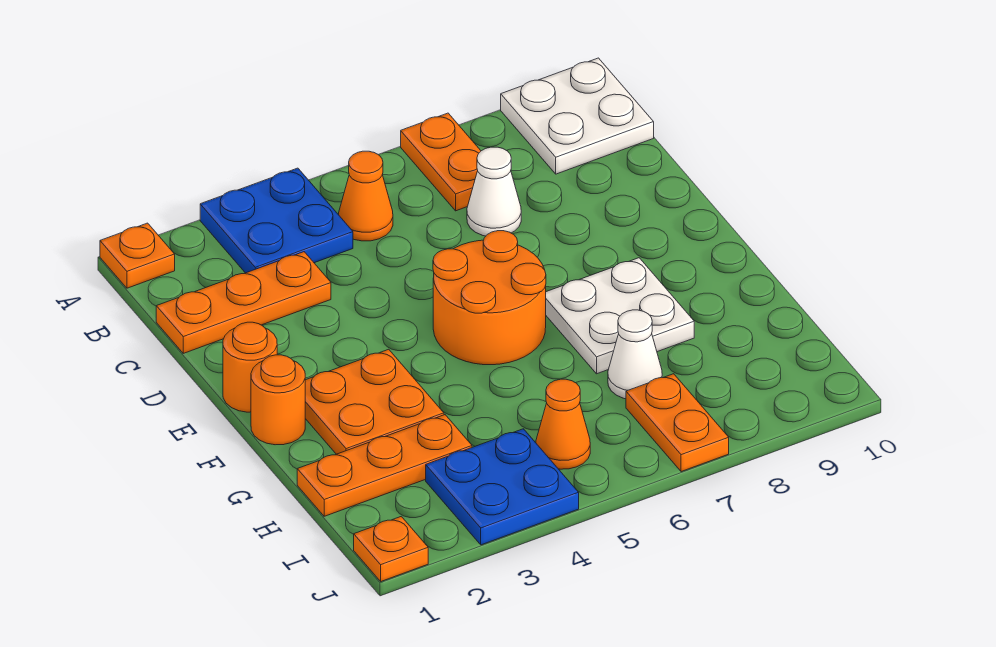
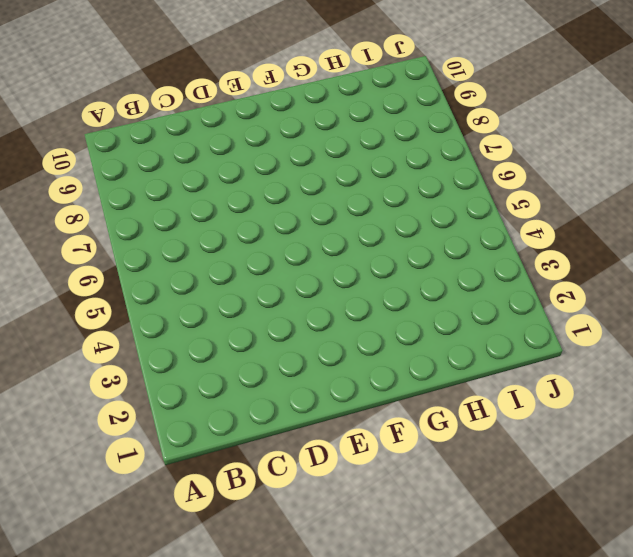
none -> orange 1x1 plate [100,223,175,288]
none -> blue 2x2 plate [200,168,353,273]
none -> orange 1x2 plate [401,113,481,211]

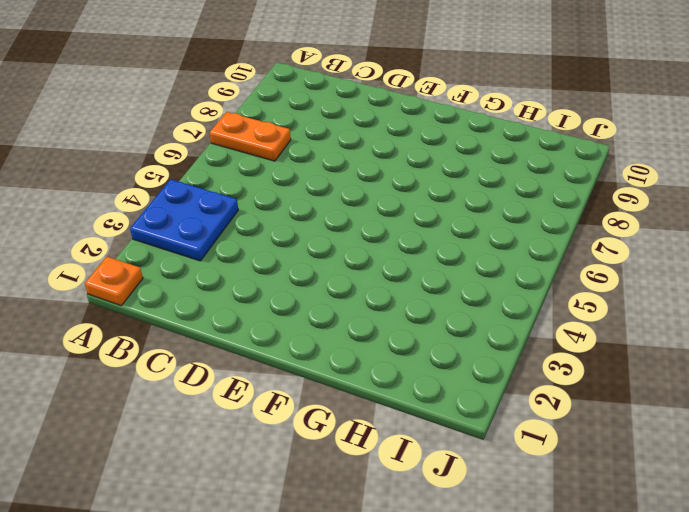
none -> white 2x2 plate [501,58,654,174]
none -> orange 1x1 cone [339,151,393,241]
none -> orange 1x3 plate [156,252,331,353]

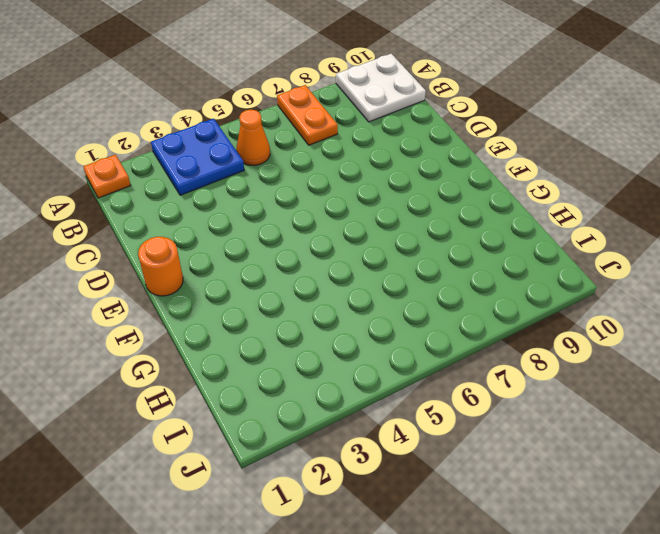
none -> orange 1x3 plate [156,252,331,353]
none -> white 1x1 cone [467,147,521,236]
none -> orange 2x2 round brick [433,231,546,365]

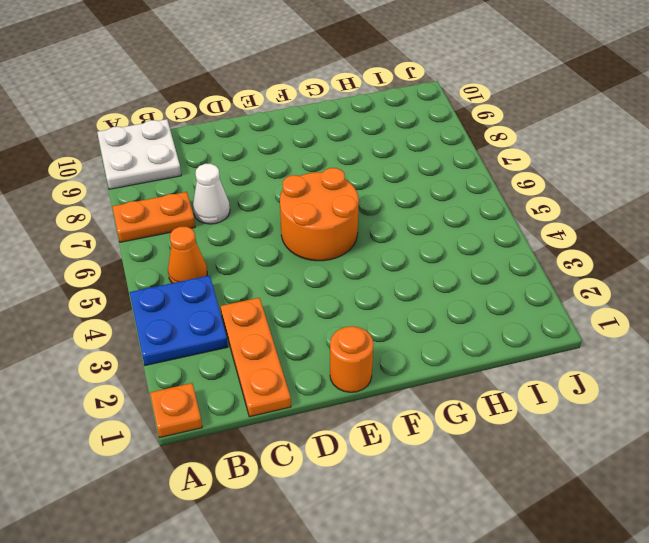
none -> orange 1x1 round brick [251,355,305,445]
none -> orange 2x2 plate [305,349,444,454]
none -> white 2x2 plate [546,258,694,374]

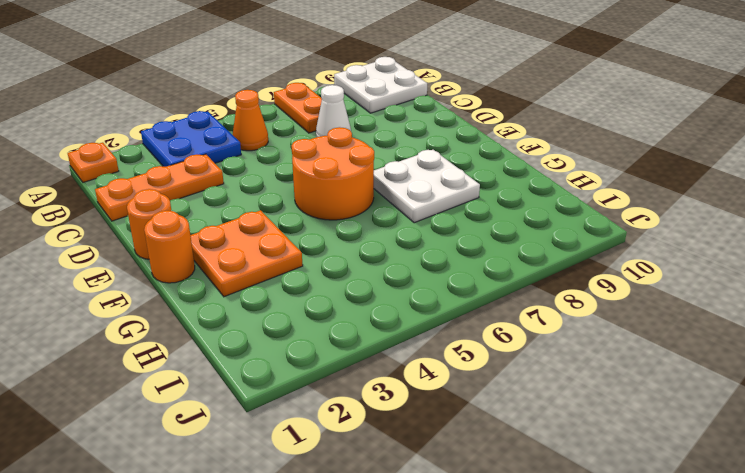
none -> orange 1x3 plate [297,415,472,516]
none -> white 1x1 cone [608,310,662,399]
none -> blue 2x2 plate [426,429,579,545]

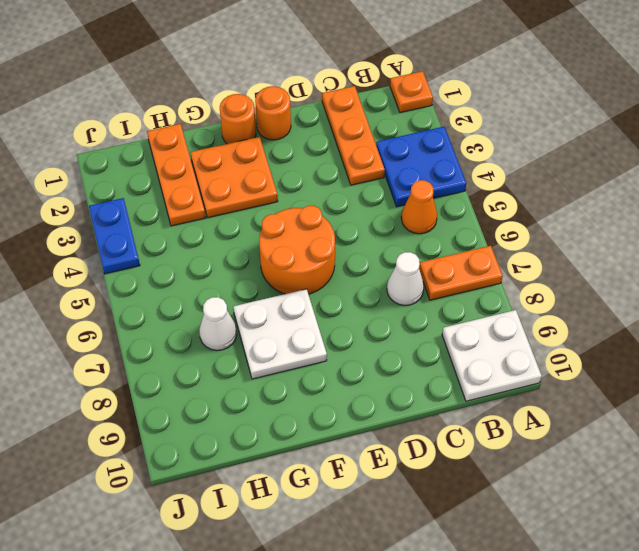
blue 1x2 plate [89,198,140,274] -> blue 2x2 plate [426,429,579,545]
none -> orange 1x1 cone [536,379,590,469]
none -> orange 1x2 plate [626,374,729,472]
none -> orange 1x1 plate [354,516,428,581]

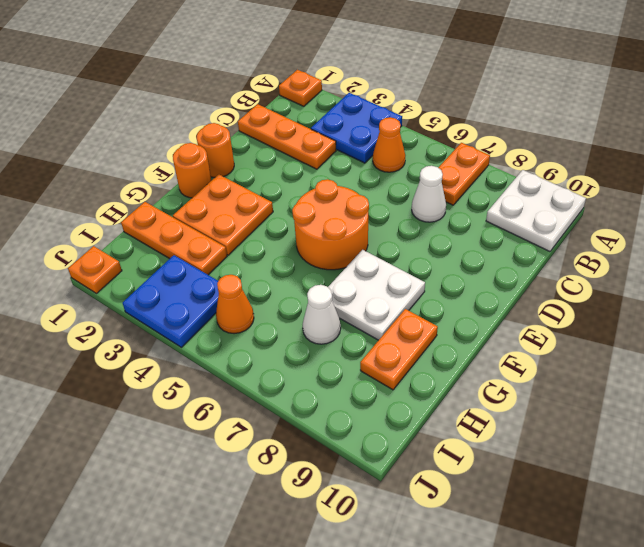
orange 1x2 plate [360,309,438,390] -> orange 1x2 plate moved to [626,374,729,472]

